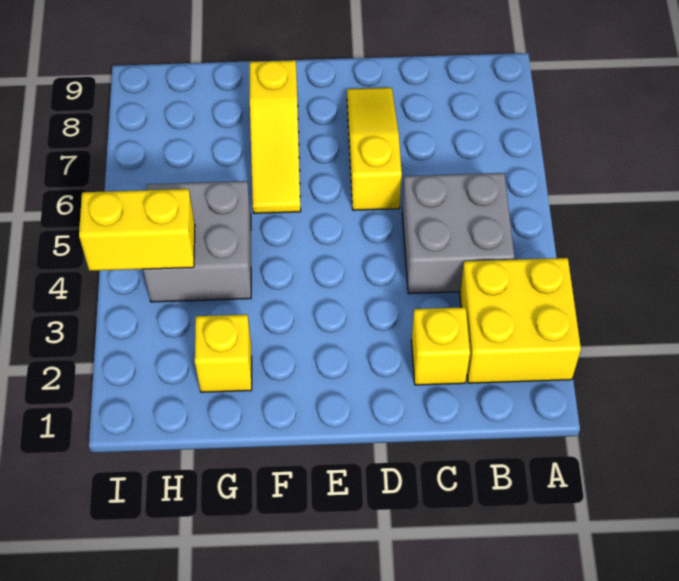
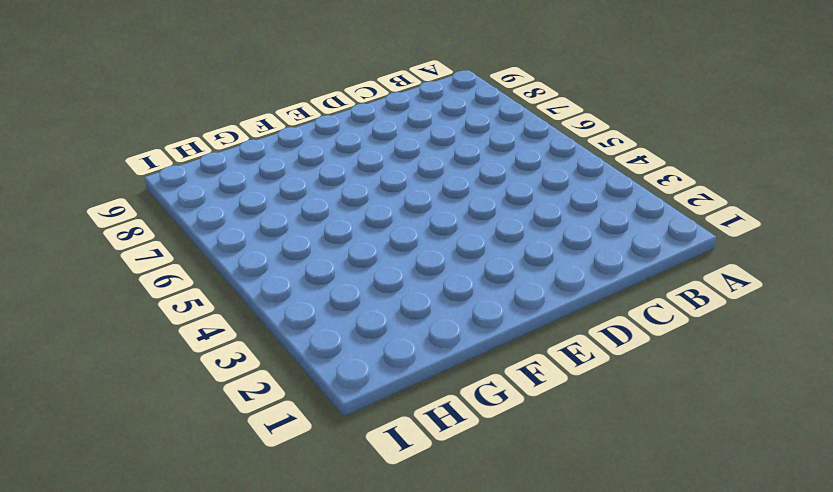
none -> yellow 2x2 brick [460,258,581,383]
none -> grey 2x2 brick [402,173,514,294]

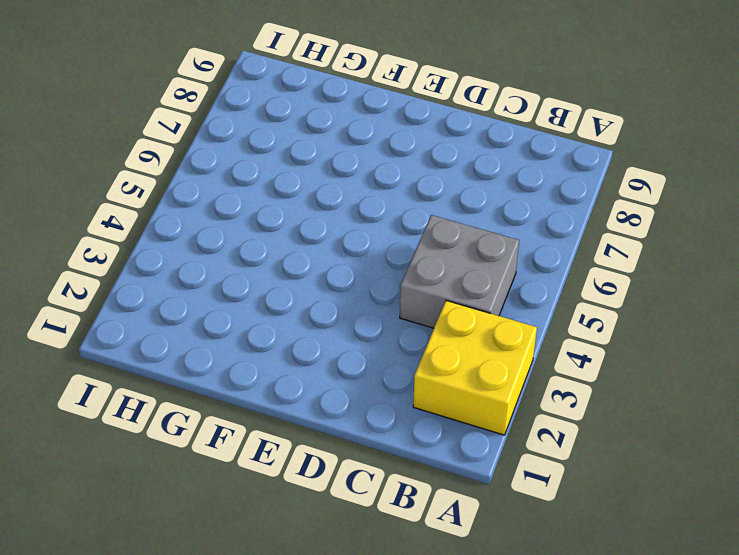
none -> yellow 1x1 brick [411,307,470,385]
none -> yellow 1x3 slope [347,88,402,210]

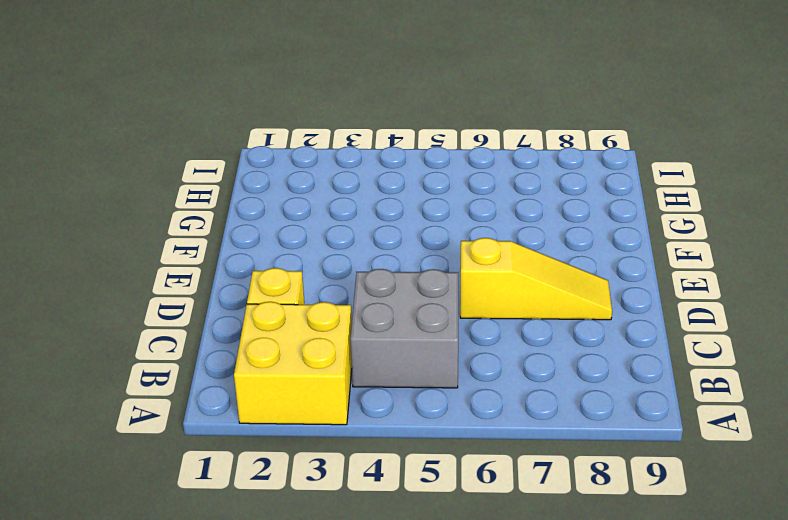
none -> yellow 1x3 slope [250,60,301,213]
none -> yellow 1x1 brick [195,315,252,392]

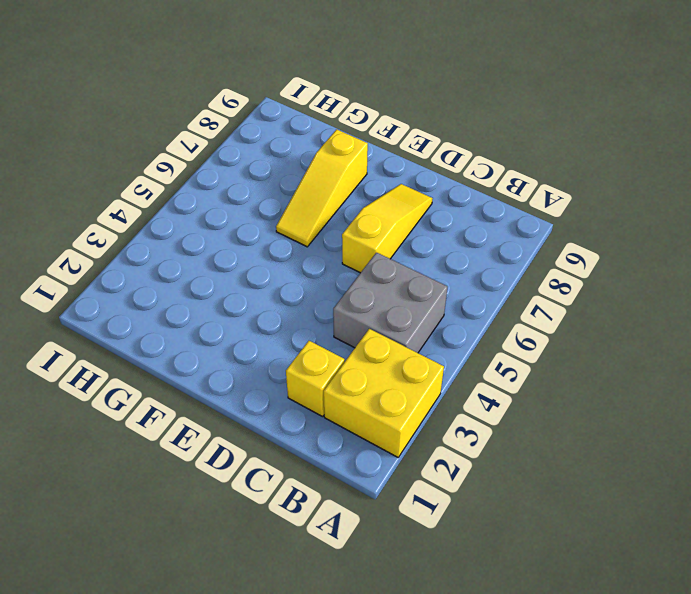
none -> yellow 1x1 brick [195,315,252,392]
none -> grey 2x2 brick [143,181,251,302]

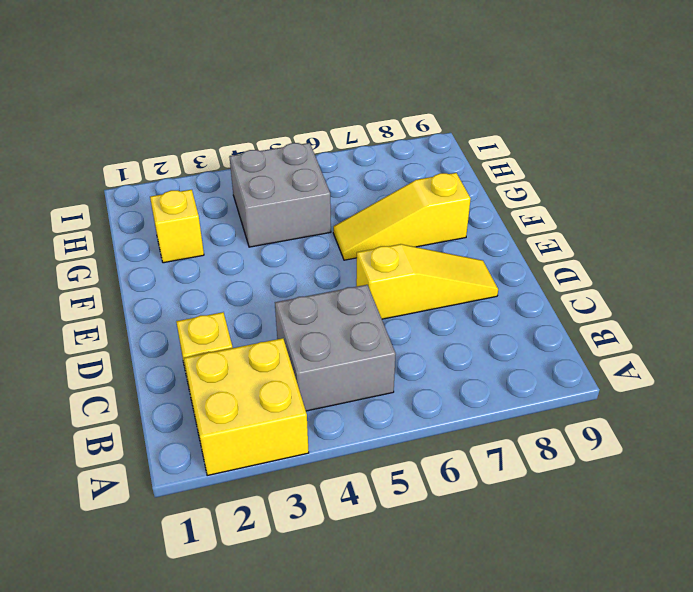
none -> yellow 1x2 brick [79,189,195,271]

